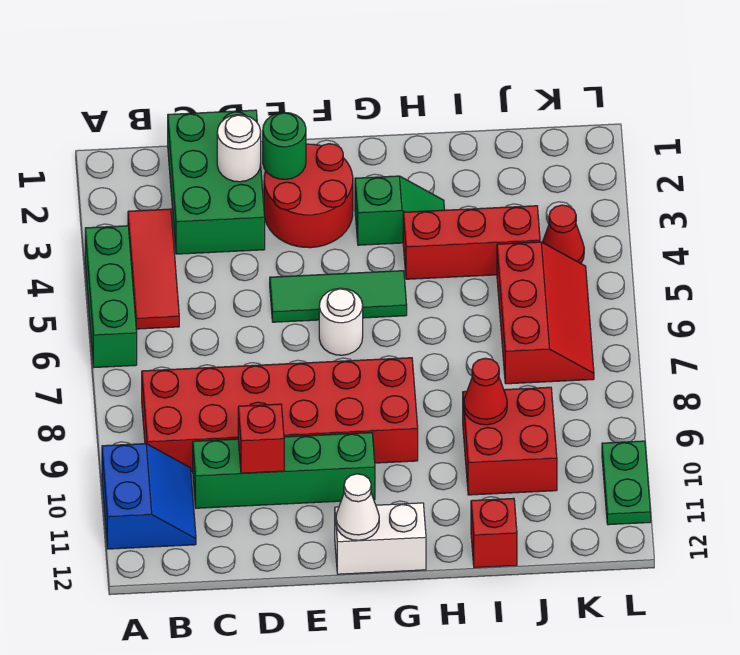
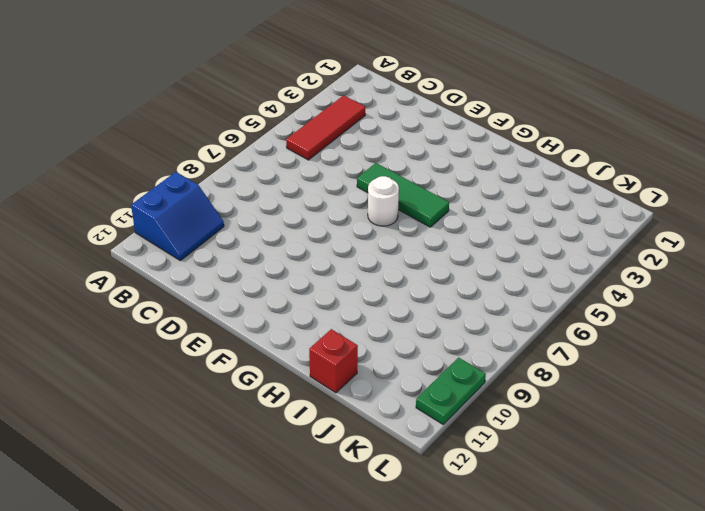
none -> green 1x3 brick [85,226,137,368]
none -> red 2x6 brick [142,358,418,472]
none -> green 2x3 brick [168,110,265,254]

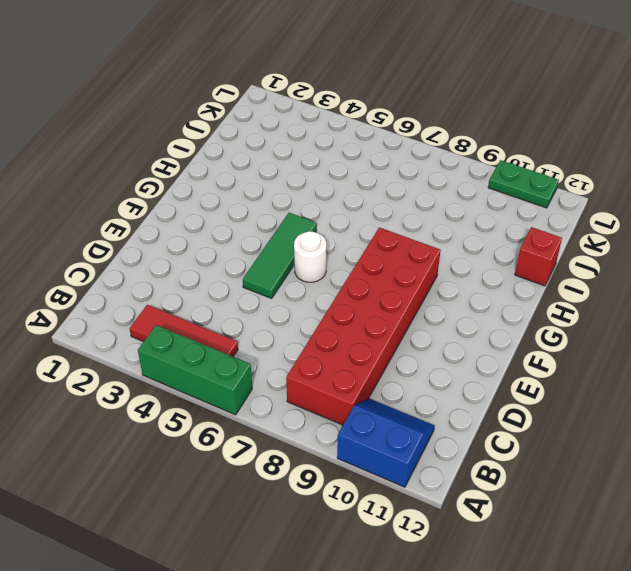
none -> green 2x3 brick [168,110,265,254]
none -> green 1x4 brick [193,433,375,508]
none -> red 2x2 round brick [264,144,353,248]

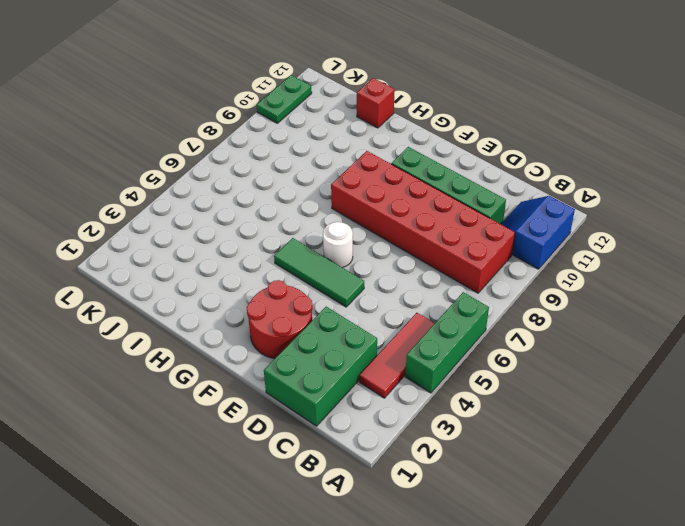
none -> white 1x2 brick [335,503,426,574]
none -> green 1x2 slope [355,176,445,245]
none -> red 1x3 brick [403,206,540,279]

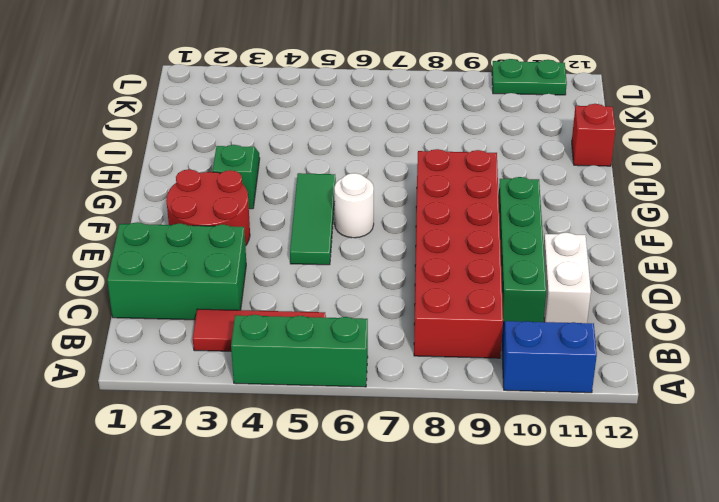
white 1x2 brick [544,232,591,323] -> white 1x2 brick moved to [335,503,426,574]
none -> red 1x3 brick [403,206,540,279]
none -> red 2x2 brick [463,387,557,495]
none -> red 2x3 slope [497,242,594,384]

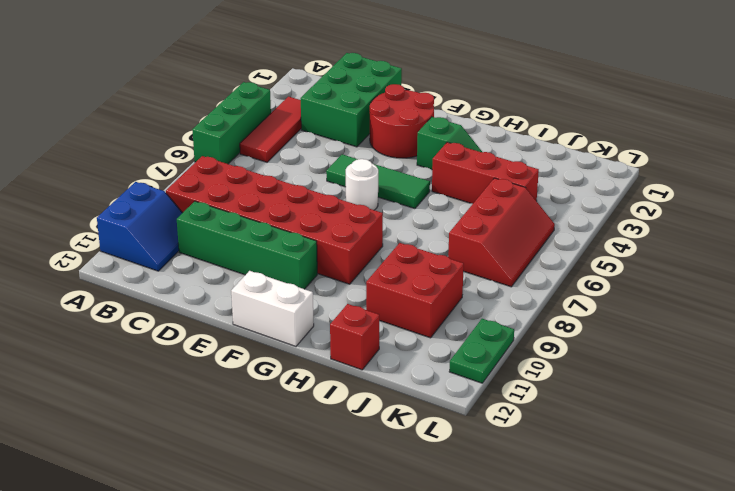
none -> red 1x1 cone [542,205,584,263]
none -> white 1x1 round brick [217,115,261,182]
none -> red 1x1 brick [238,404,284,473]

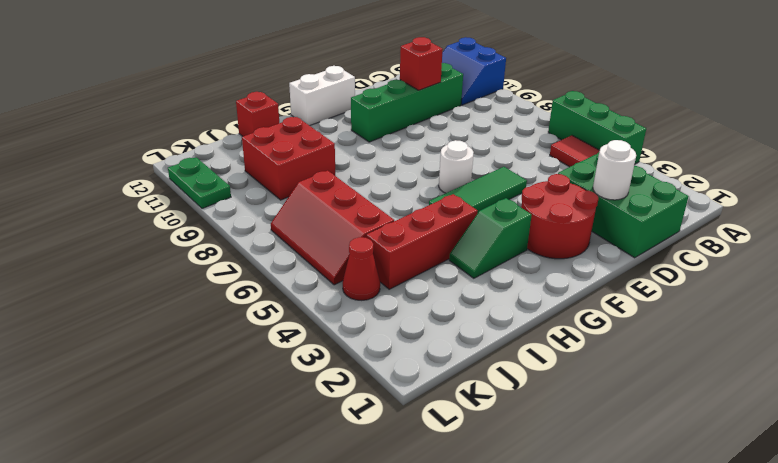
none -> red 2x6 brick [142,358,418,472]
none -> green 1x1 round brick [263,112,306,179]
none -> white 1x1 cone [336,474,379,540]

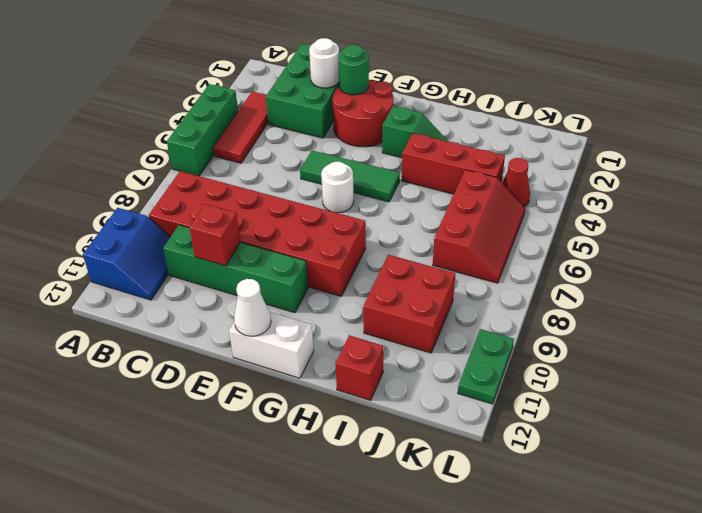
none -> red 1x1 cone [464,358,507,425]

